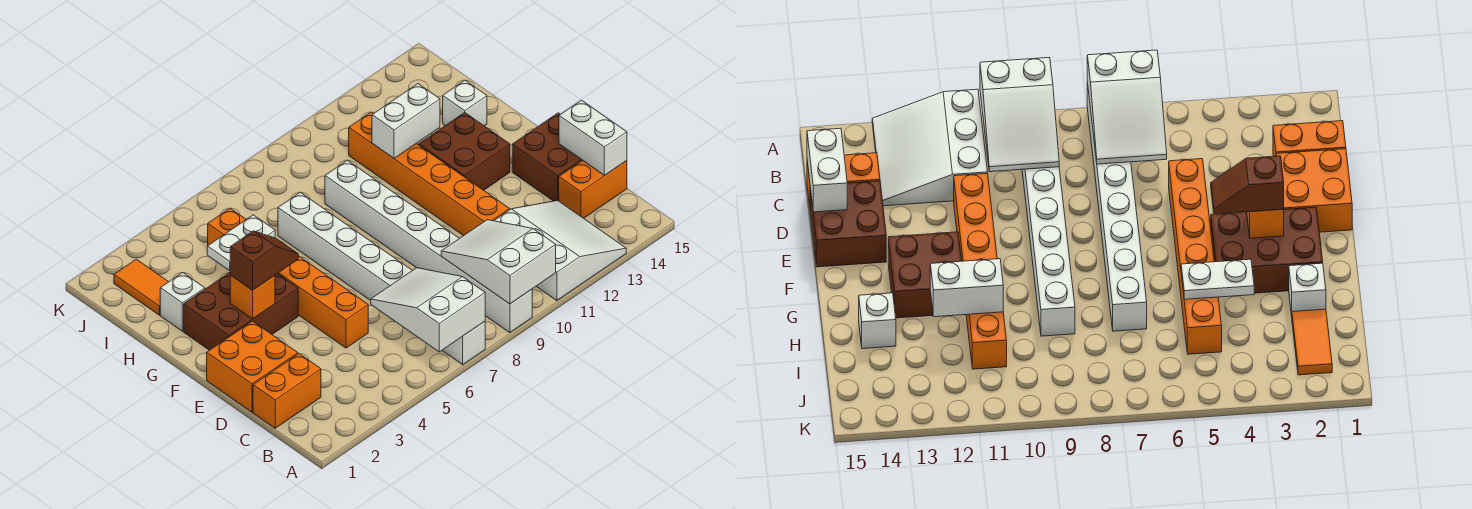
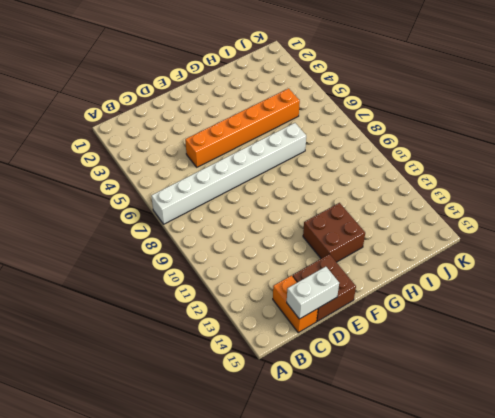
none -> white 1x8 brick [325,160,532,333]
none -> white 3x3 slope [494,200,626,301]
none -> orange 1x2 brick [253,354,321,428]

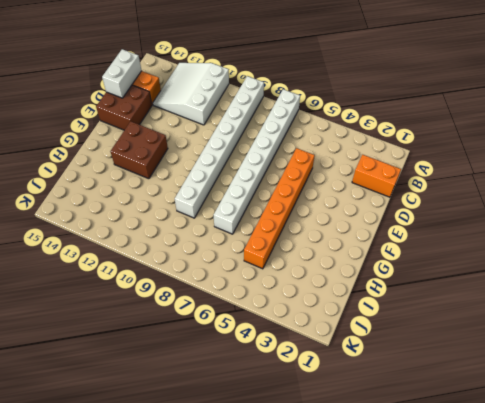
none -> orange 2x2 brick [207,321,298,412]
none -> orange 1x6 brick [349,112,510,236]
none -> brown 2x3 brick [184,273,298,350]

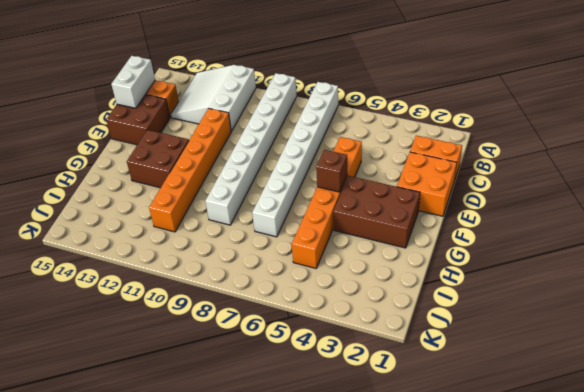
brown 1x1 brick [316,150,347,192] -> none
none -> white 1x1 brick [160,273,205,331]
none -> white 1x1 brick [443,80,487,126]
none -> orange 1x2 tile [114,259,168,315]

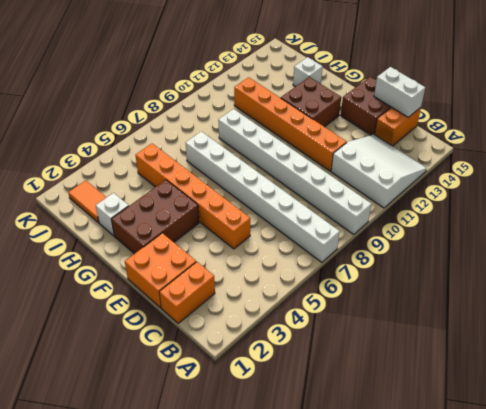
none -> white 2x3 slope [371,268,485,352]
none -> white 2x3 slope [441,220,556,304]
none -> orange 1x1 brick [230,276,275,319]

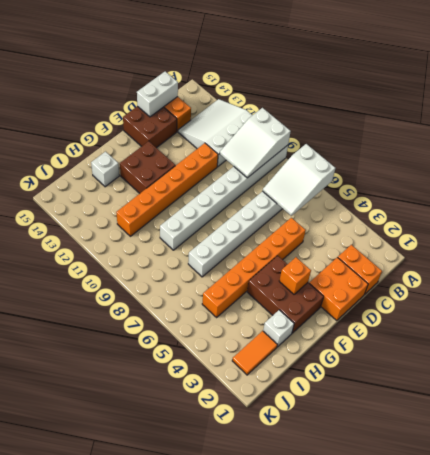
none -> white 1x2 plate [207,215,275,270]
none -> white 1x2 brick [372,84,440,158]
none -> brown 1x2 slope [230,231,298,290]

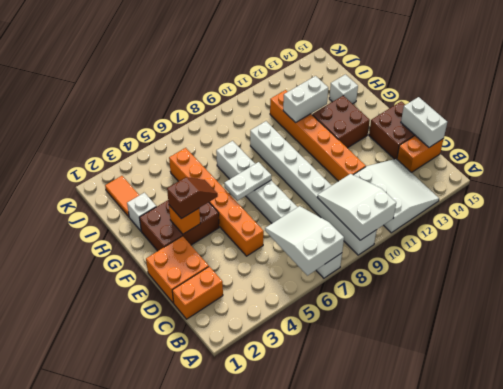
white 1x2 plate [225,162,271,201] -> white 1x2 plate moved to [207,215,275,270]

